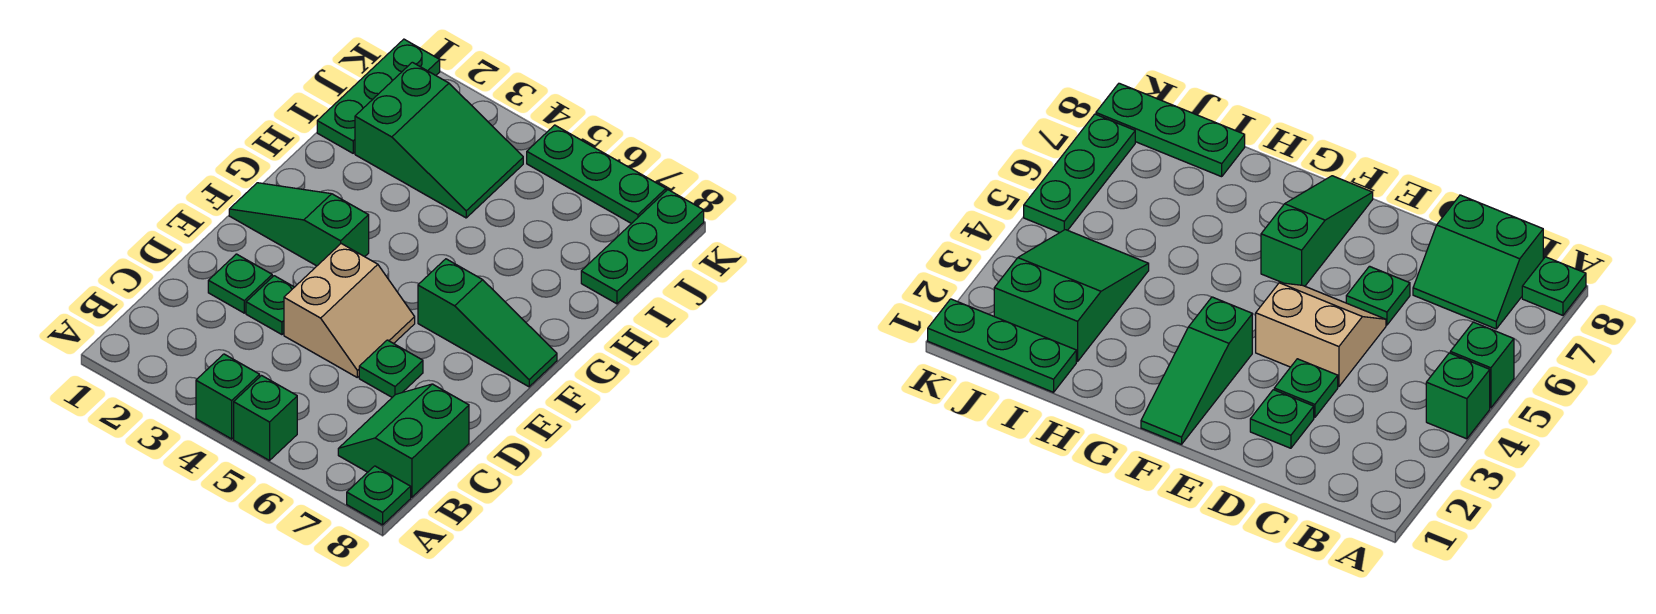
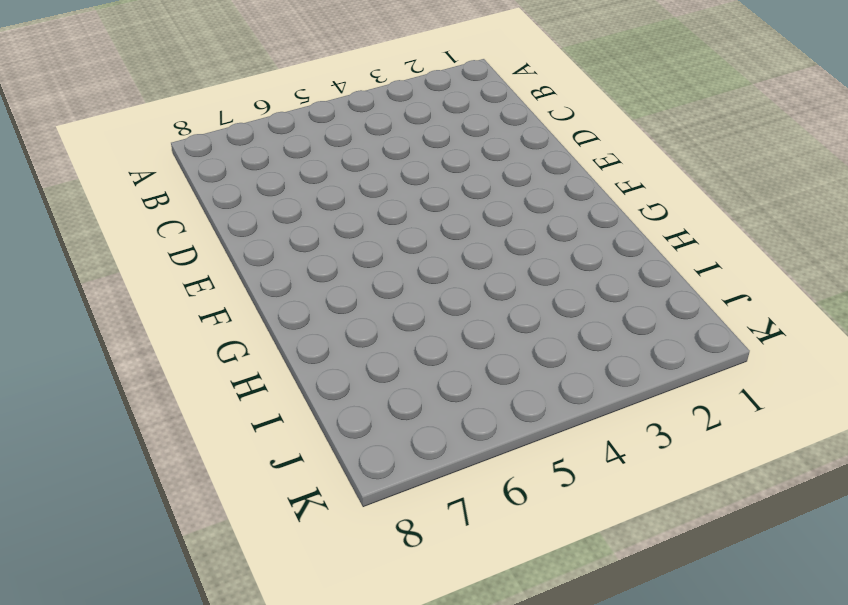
none -> green 1x1 brick [196,354,260,439]
none -> green 1x1 brick [234,376,297,461]
none -> green 1x1 plate [347,466,411,525]

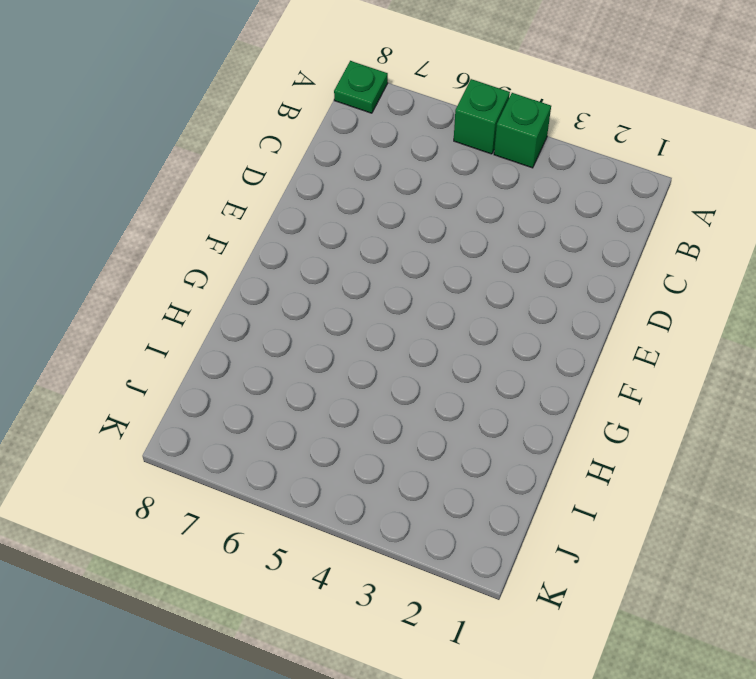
none -> green 2x2 slope [338,384,469,497]
none -> green 1x1 plate [208,254,272,313]
none -> green 1x1 plate [246,276,294,335]

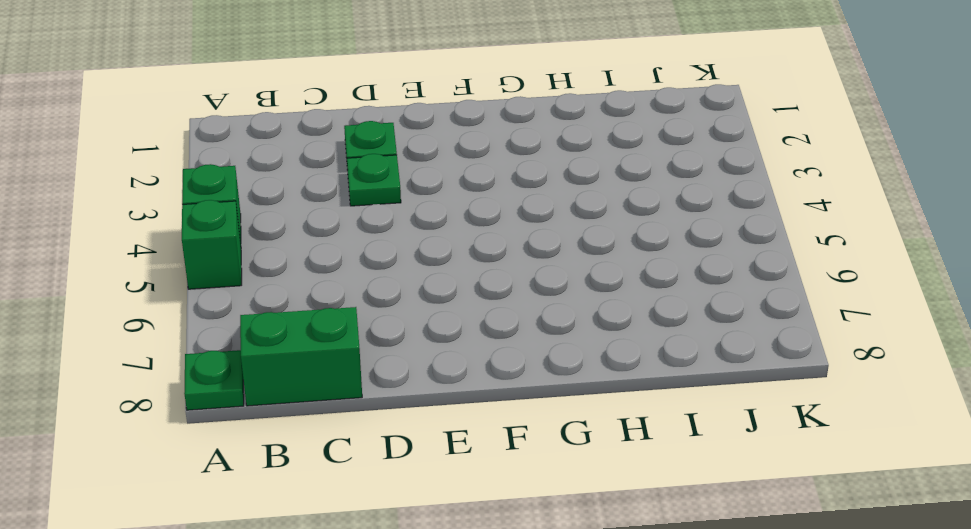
none -> tan 2x2 slope [284,244,415,377]
none -> green 1x1 plate [359,340,423,397]
none -> green 1x3 slope [229,183,369,266]

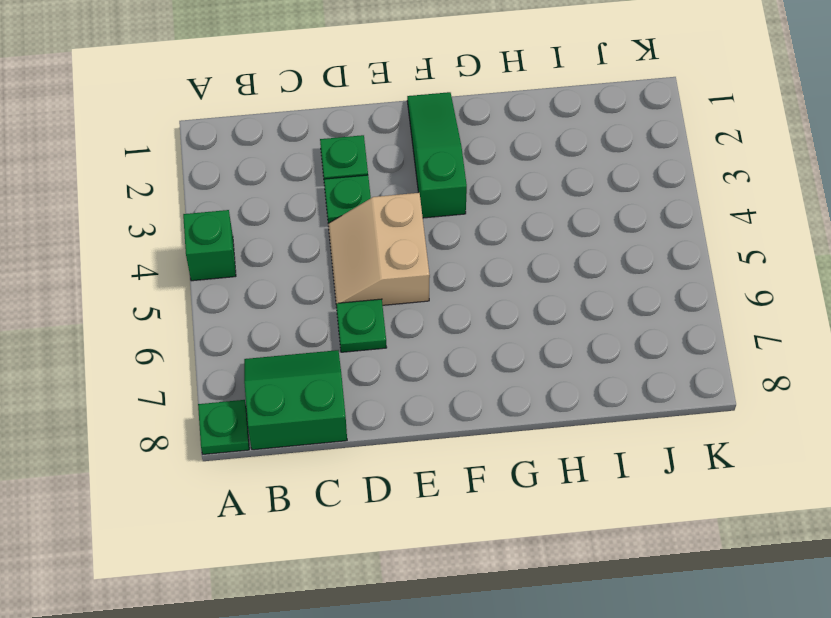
tan 2x2 slope [328,193,430,305] -> tan 2x2 slope turned to [284,244,415,377]
none -> green 1x1 brick [234,376,297,461]
none -> green 1x3 slope [418,259,557,387]
none -> green 1x3 plate [317,39,440,153]

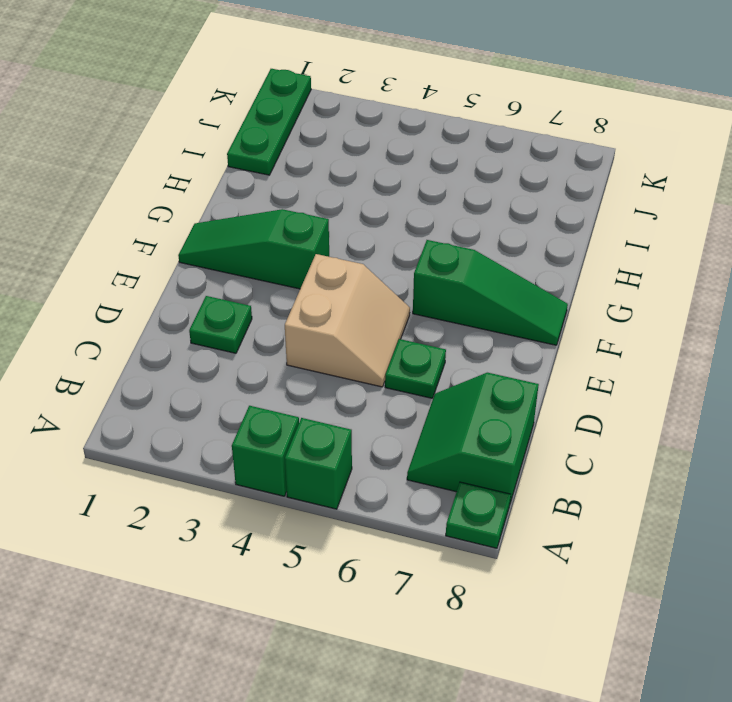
none -> green 1x1 plate [246,276,294,335]
none -> green 2x3 slope [355,62,523,218]
none -> green 1x3 plate [581,190,704,304]

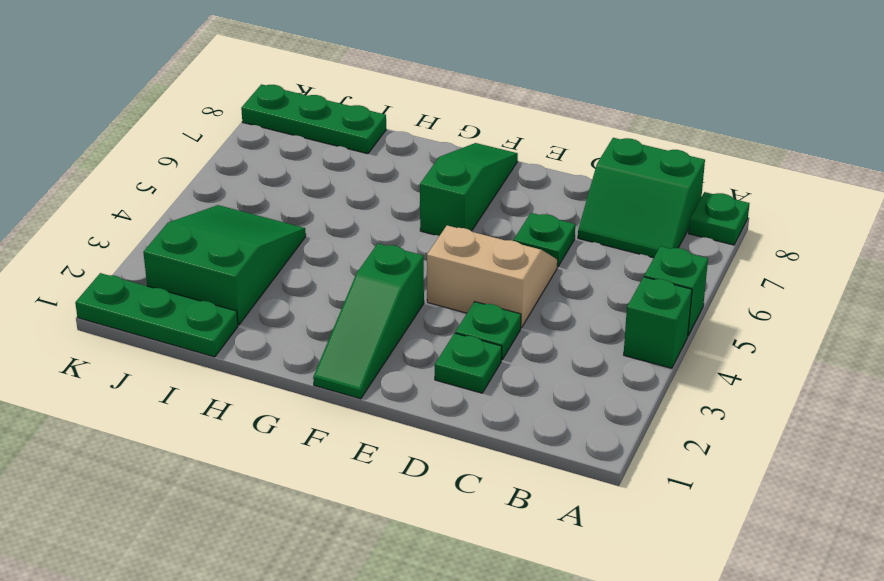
none -> green 1x3 plate [527,125,666,224]

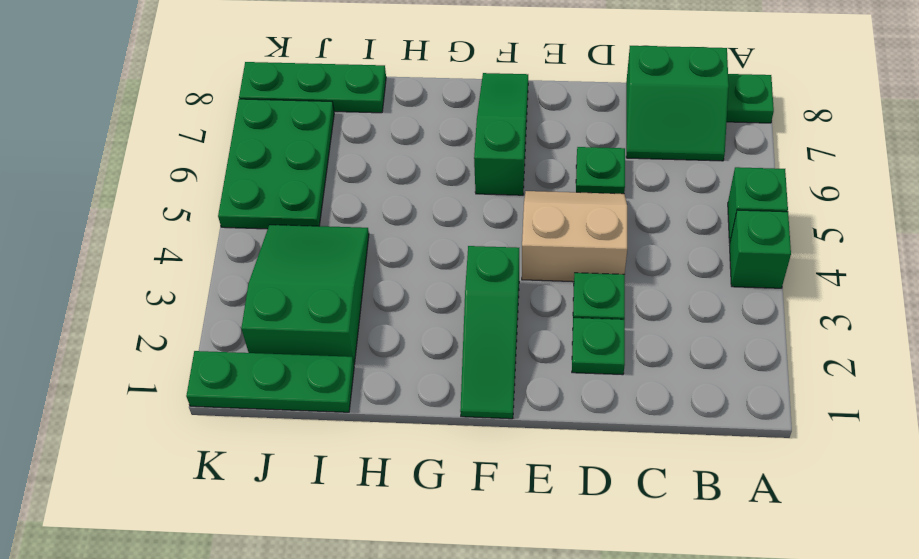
green 2x3 plate [218,99,334,229] -> green 1x3 plate [527,125,666,224]

